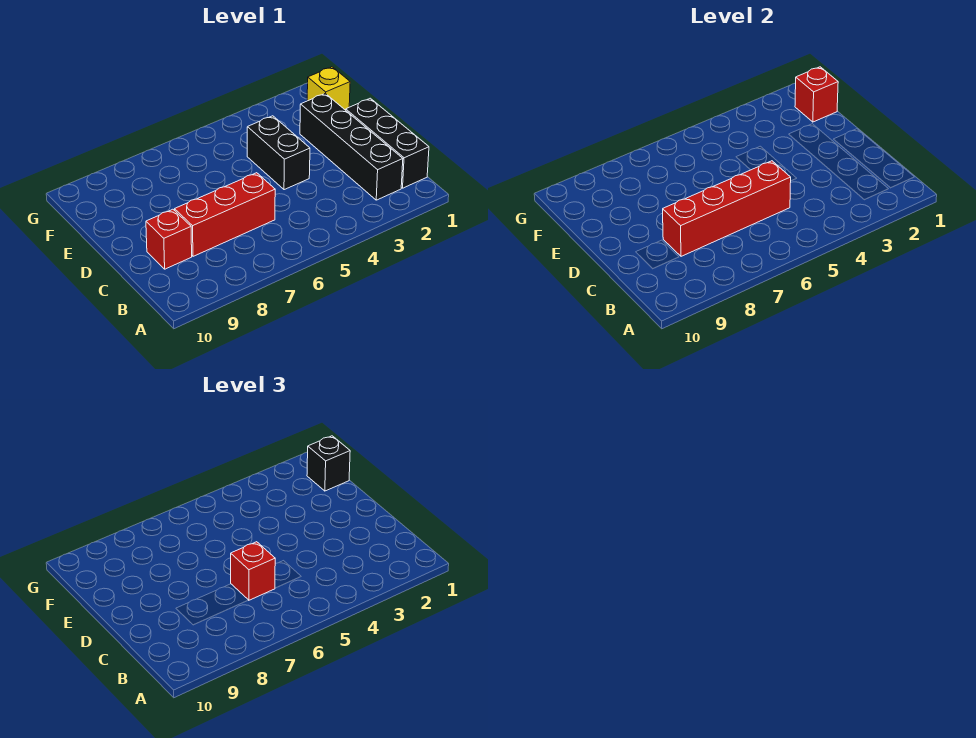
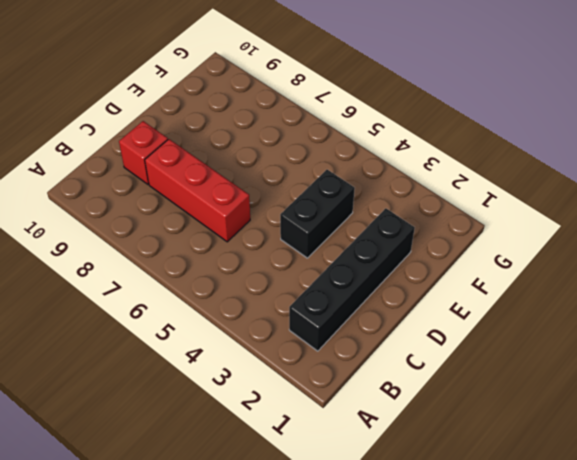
none -> black 1x3 brick [346,98,429,188]
none -> yellow 1x1 brick [307,67,350,110]

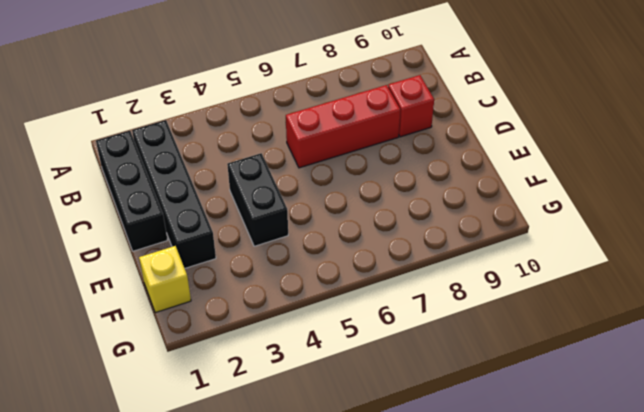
none -> red 1x4 brick [663,161,791,256]
none -> red 1x1 brick [795,67,838,122]

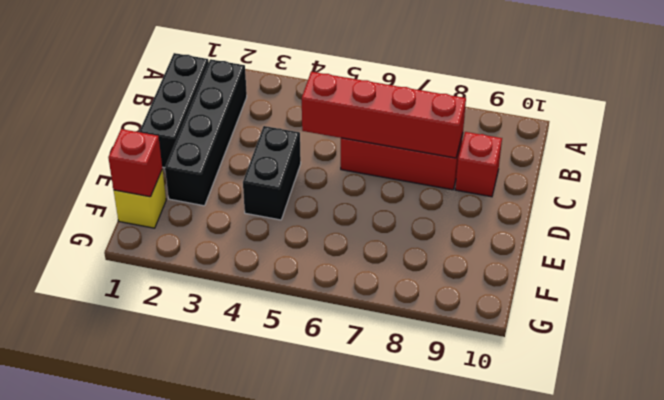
none -> red 1x1 brick [231,542,275,600]
none -> black 1x1 brick [307,436,350,491]

